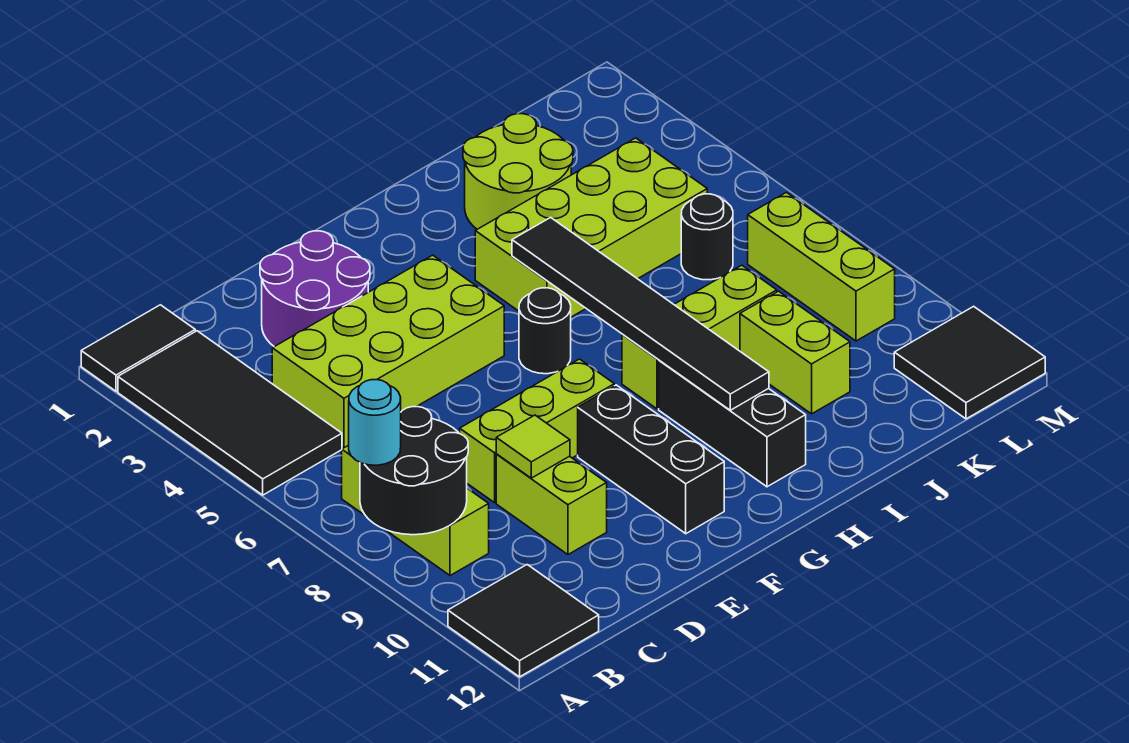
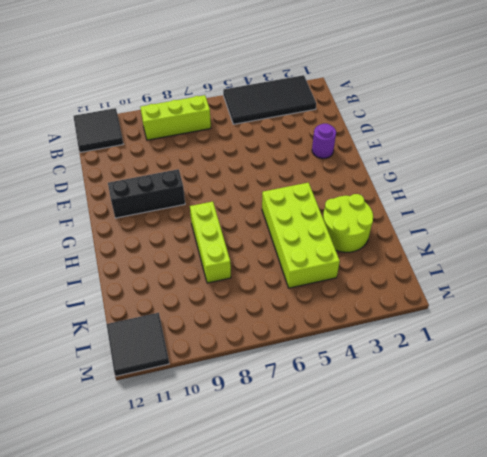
purple 1x1 round brick [312,124,336,159] -> purple 2x2 round brick [260,231,370,347]
none -> black 1x2 tile [81,305,195,391]
none -> lime 2x4 brick [272,255,504,448]
none -> lime 1x3 brick [460,359,614,503]

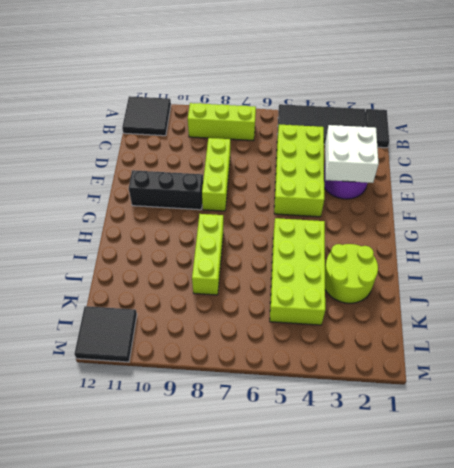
white 2x2 brick [325,125,378,183] -> none
none -> lime 1x2 brick [496,454,607,554]
none -> black 1x1 round brick [519,288,571,374]
none -> black 1x3 brick [659,360,806,487]

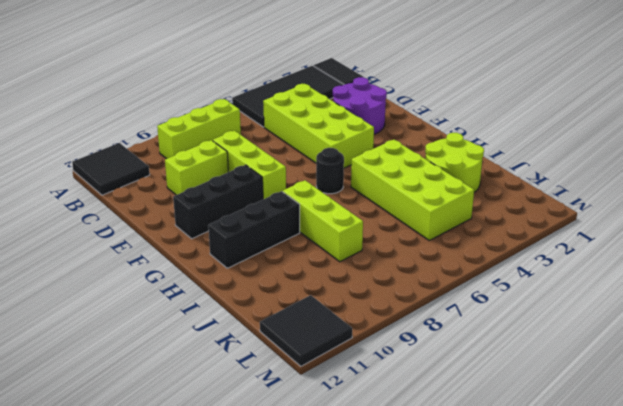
none -> lime 1x2 brick [740,291,850,414]
none -> black 1x1 round brick [681,194,733,280]
none -> lime 1x3 brick [748,192,895,341]

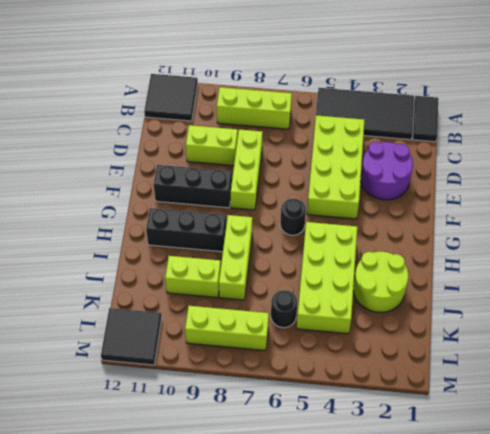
none -> black 2x2 round brick [360,407,468,535]
none -> lime 1x1 tile [496,415,570,478]
none -> black 1x6 tile [512,217,769,410]

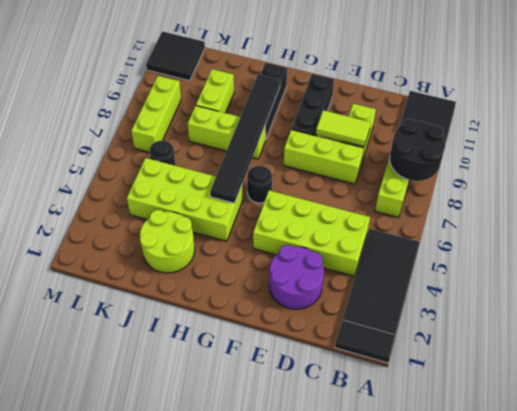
lime 1x2 tile [316,110,371,147] -> lime 1x1 tile [496,415,570,478]
none -> cyan 1x1 round brick [349,380,401,465]

